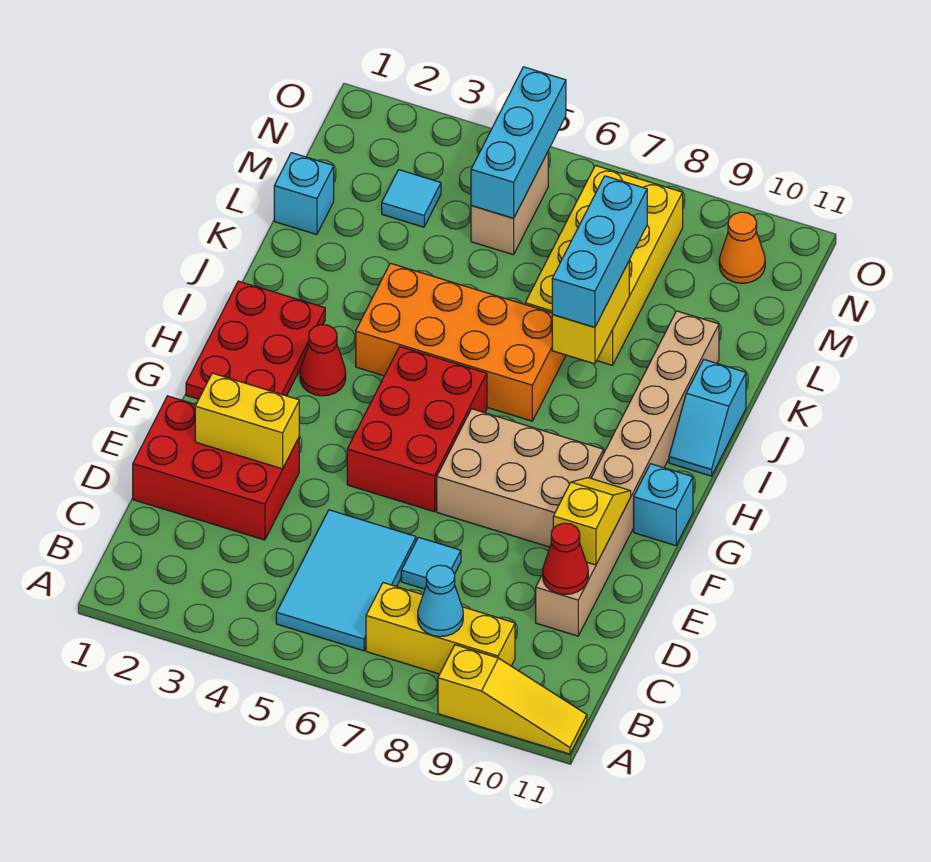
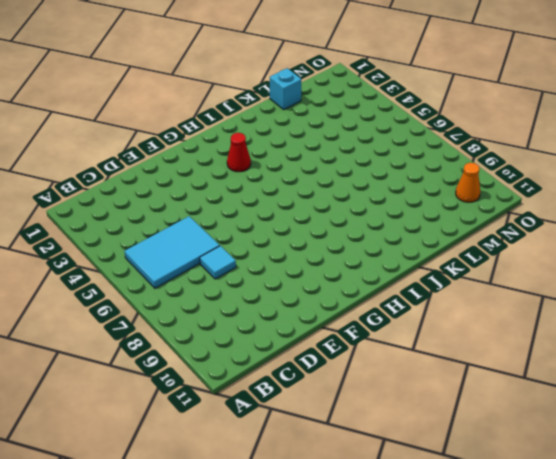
none -> yellow 1x3 slope [438,645,587,754]
none -> yellow 1x3 brick [366,583,515,674]
none -> red 2x3 brick [133,396,299,540]

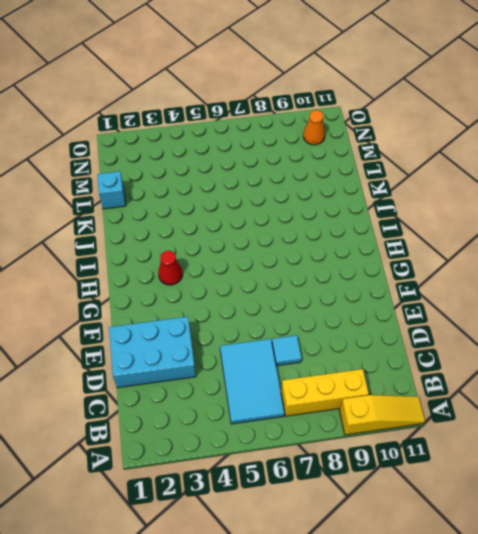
cyan 2x3 brick [109,317,196,388] -> red 2x3 brick [133,396,299,540]
none -> tan 1x8 brick [536,311,719,636]
none -> red 2x3 brick [347,347,487,512]
none -> tan 2x3 brick [437,409,603,547]

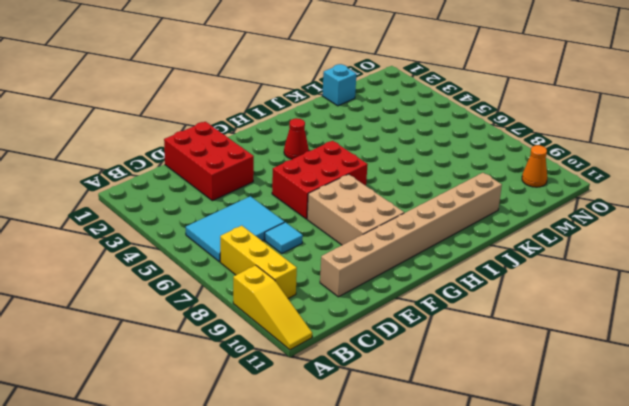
none -> red 2x3 plate [186,281,325,399]
none -> cyan 1x1 brick [634,464,693,546]
none -> orange 2x4 brick [356,263,566,421]

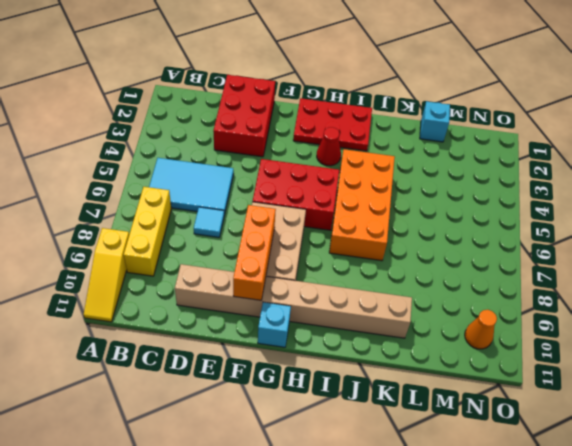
orange 1x3 brick [233,205,276,300] -> yellow 1x2 slope [553,478,631,565]
none -> cyan 1x2 slope [669,360,746,476]
none -> yellow 2x4 brick [525,165,683,365]
none -> cyan 1x1 tile [382,170,441,227]

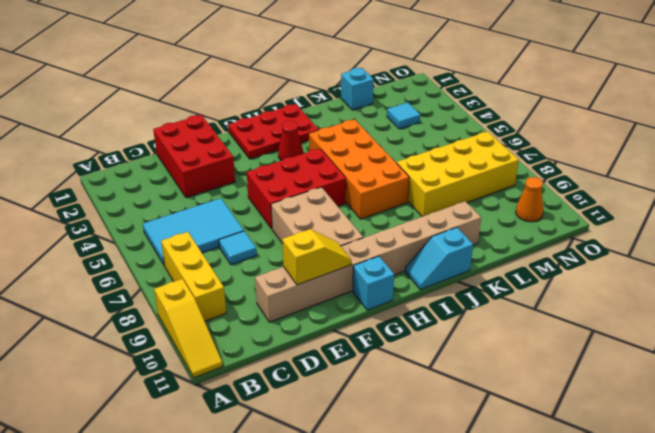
none -> tan 1x2 brick [471,152,548,255]
none -> cyan 1x1 cone [418,565,463,637]
none -> red 1x1 cone [543,523,588,595]

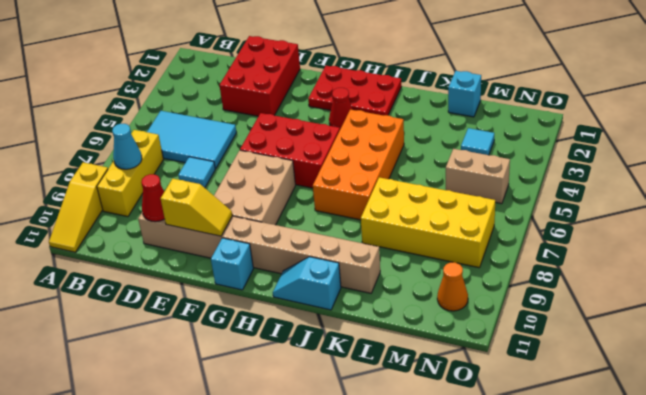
none -> yellow 1x2 brick [195,373,299,469]
none -> yellow 1x2 brick [552,262,629,364]
none -> cyan 1x3 brick [471,67,566,218]

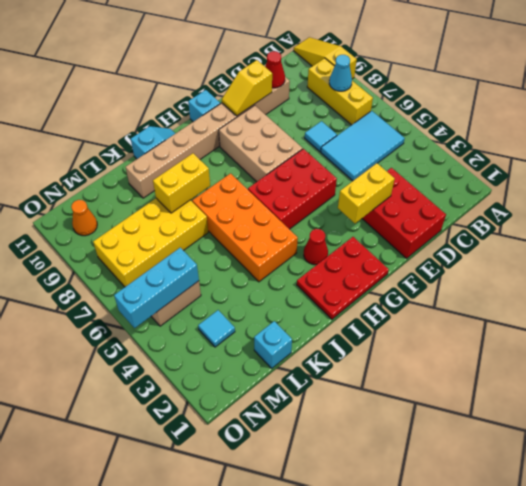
yellow 1x2 brick [338,163,395,223] -> yellow 1x2 brick turned to [195,373,299,469]
none -> cyan 1x3 brick [552,176,647,327]

